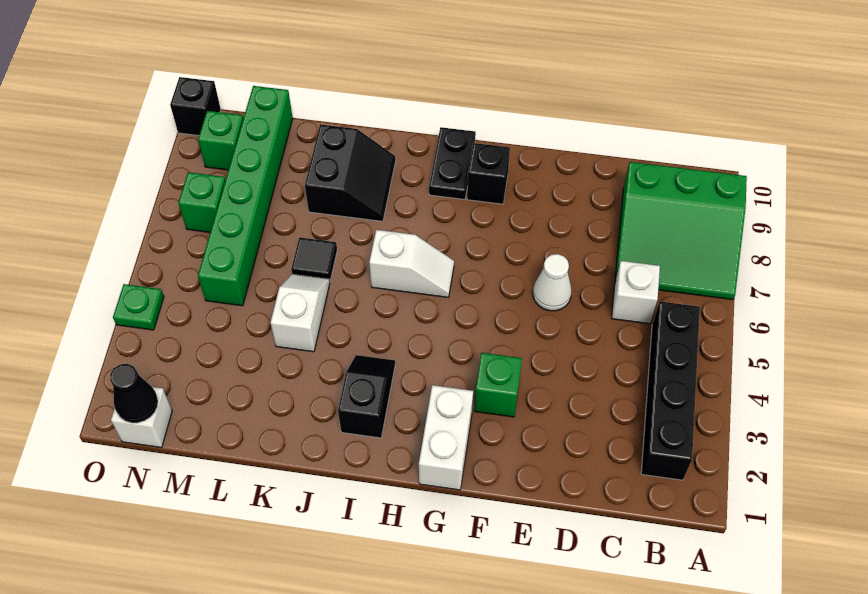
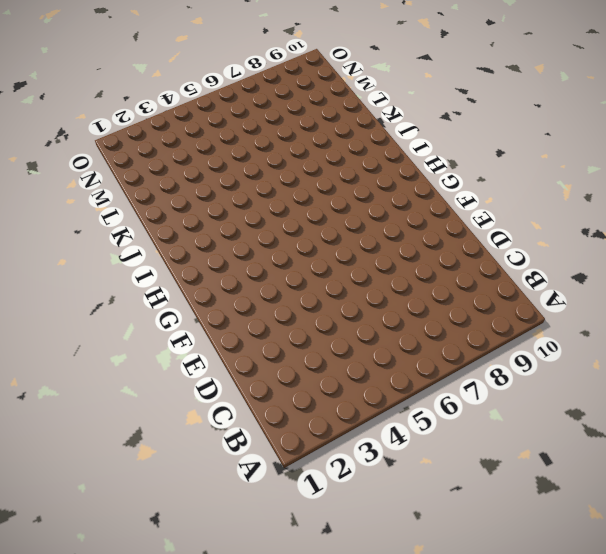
none -> green 3x3 slope [615,162,747,300]
none -> black 1x4 brick [641,301,700,480]
none -> white 1x1 brick [612,261,660,324]

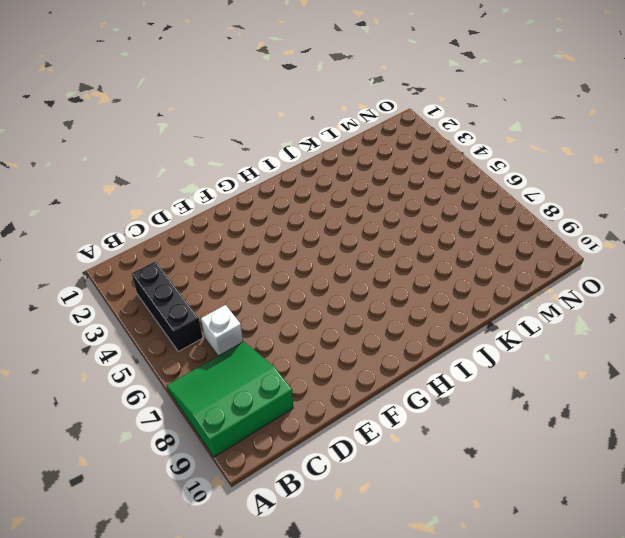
black 1x3 brick [132,261,203,351] -> black 1x4 brick [641,301,700,480]
none -> white 1x1 cone [533,254,572,311]
none -> green 1x1 brick [474,353,522,417]
none -> white 1x2 brick [419,385,473,490]

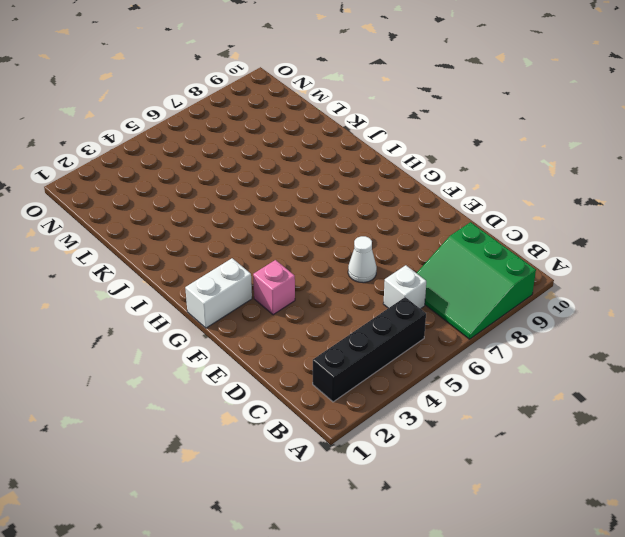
pink 1x1 brick [253,260,295,315] -> green 1x1 brick [474,353,522,417]
none -> black 1x1 brick [467,143,510,204]
none -> white 1x2 slope [369,230,454,297]
none -> black 1x2 plate [429,127,476,199]

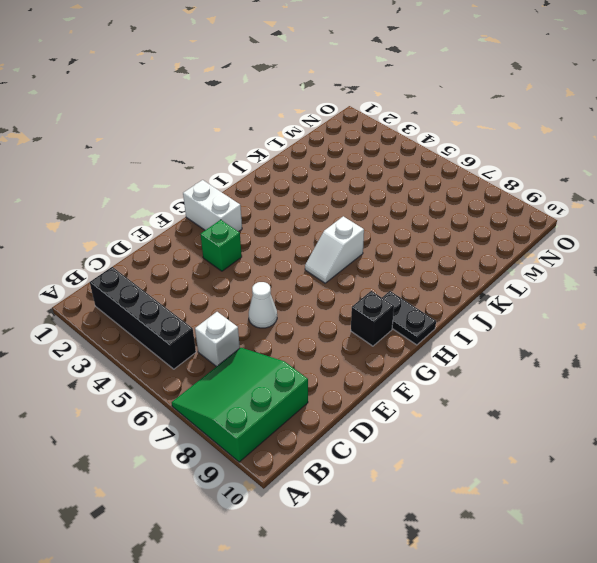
none -> black 1x2 slope [338,355,395,438]
none -> black 2x2 slope [305,124,396,221]
none -> white 1x2 slope [270,274,330,352]

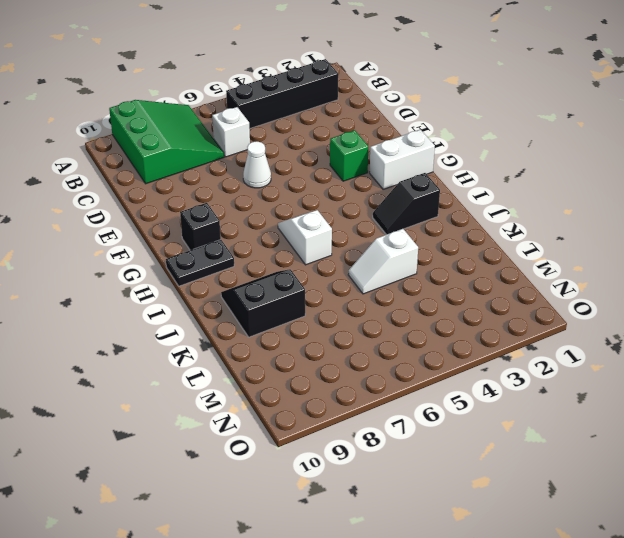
none -> black 1x1 tile [291,237,337,282]
none -> green 1x6 brick [198,86,293,306]
none -> white 1x1 brick [111,387,172,447]

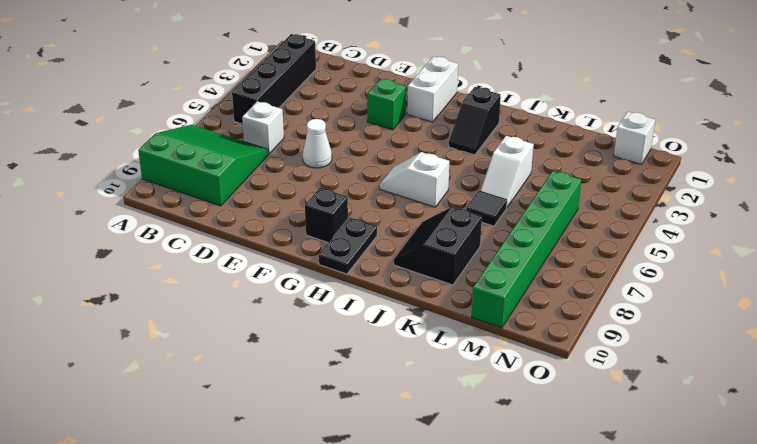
none -> green 1x1 brick [178,172,225,232]
none -> green 1x1 brick [198,111,243,170]
none -> green 1x1 plate [113,284,164,330]

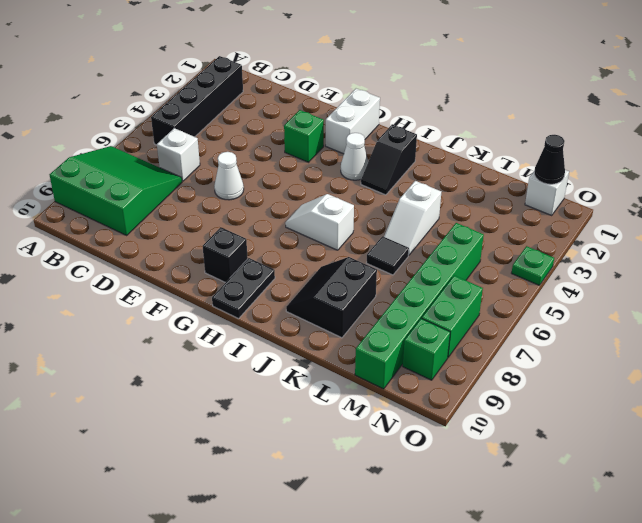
white 1x1 cone [341,133,368,180] -> none
green 1x2 brick [422,276,483,357] -> green 1x1 brick [178,172,225,232]
none -> black 1x1 brick [170,77,221,136]

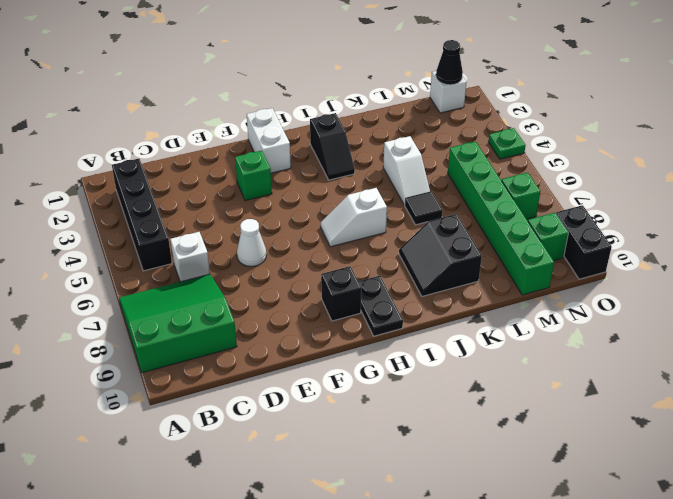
black 1x2 brick [556,205,612,279] -> black 1x1 brick [170,77,221,136]

